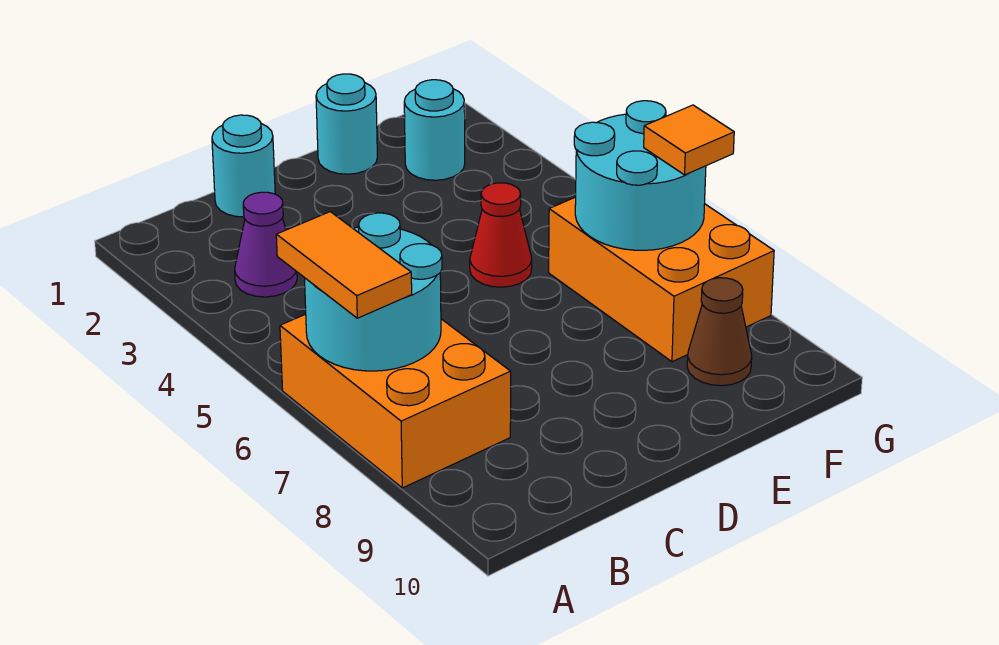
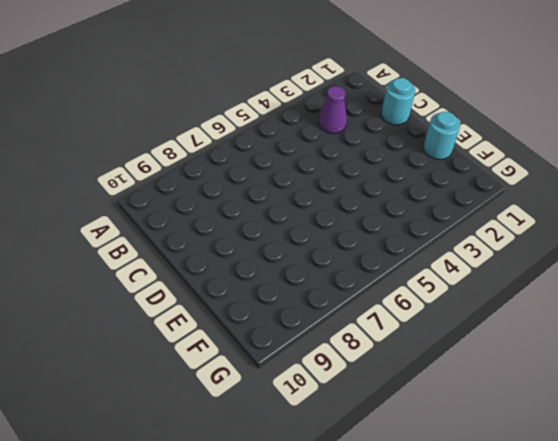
none -> orange 2x3 brick [280,314,511,488]
none -> red 1x1 cone [470,183,532,287]
none -> cyan 1x1 round brick [404,80,465,180]

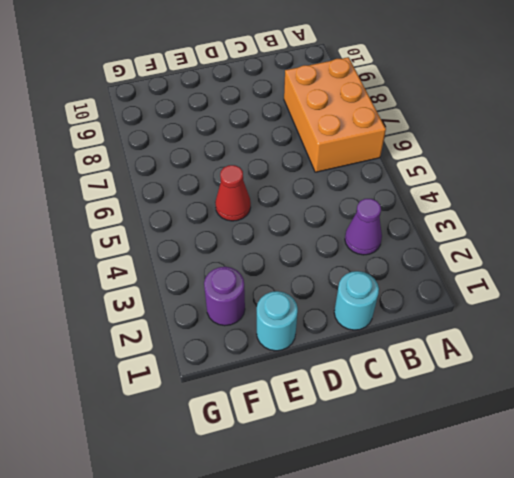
purple 1x1 round brick [204,267,245,326] -> cyan 1x1 round brick [404,80,465,180]
none -> orange 2x3 brick [549,197,774,362]
none -> brown 1x1 cone [687,278,752,386]
none -> cyan 2x2 round brick [305,213,442,371]

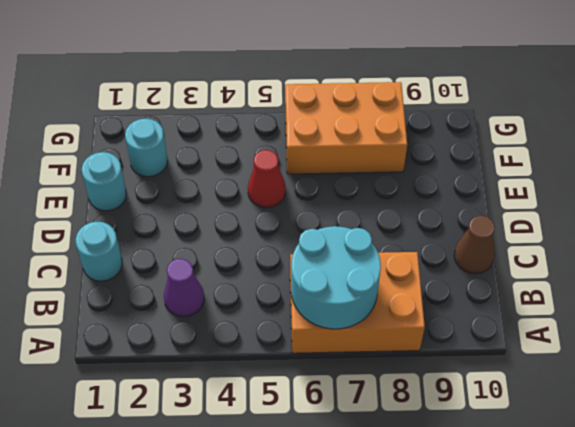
brown 1x1 cone [454,216,495,274] -> brown 1x1 cone moved to [687,278,752,386]
none -> cyan 2x2 round brick [574,101,706,250]
none -> orange 1x2 tile [276,212,412,318]
none -> orange 1x1 tile [644,105,734,175]

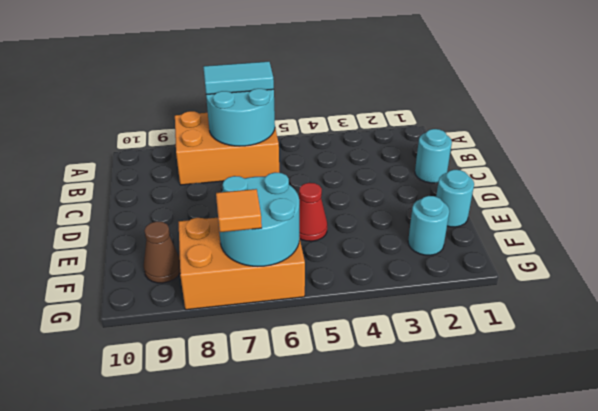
cyan 1x2 tile [203,62,274,94] -> orange 1x2 tile [276,212,412,318]
none -> purple 1x1 cone [235,192,297,297]

